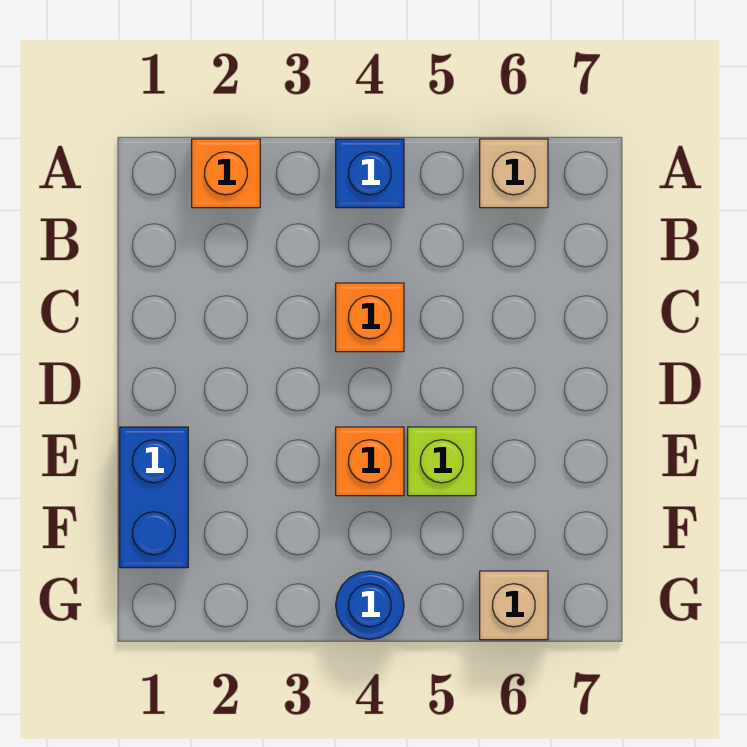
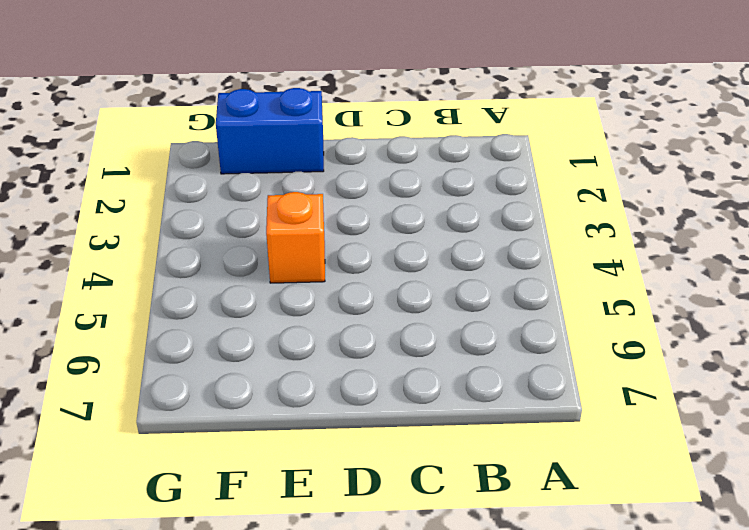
none -> orange 1x1 brick [192,139,260,208]
none -> blue 1x1 brick [336,139,404,208]

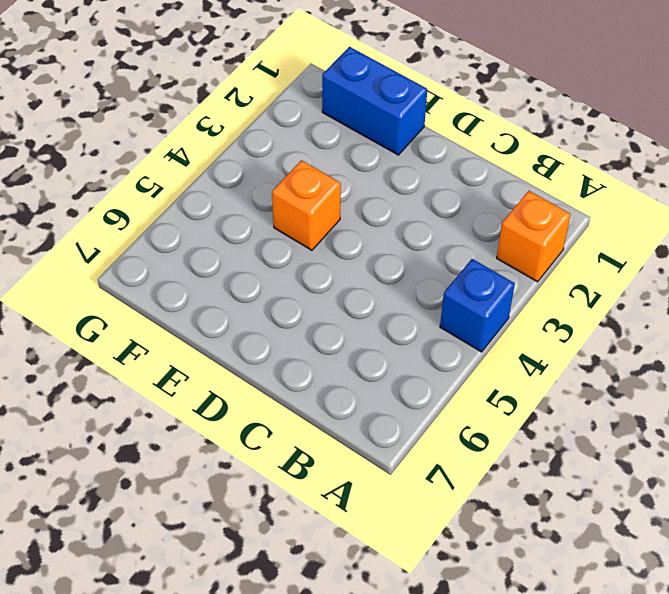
none -> tan 1x1 brick [480,139,548,208]
none -> orange 1x1 brick [336,283,404,352]

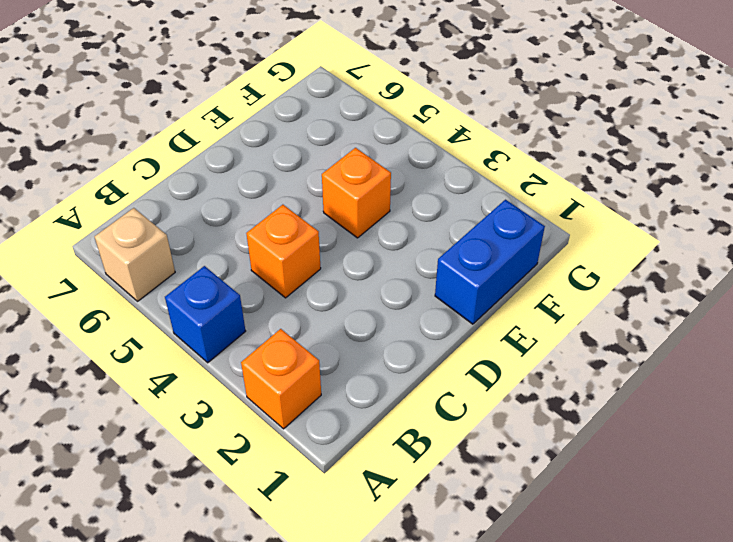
none -> lime 1x1 brick [408,427,476,496]
none -> blue 1x1 round brick [336,571,404,639]

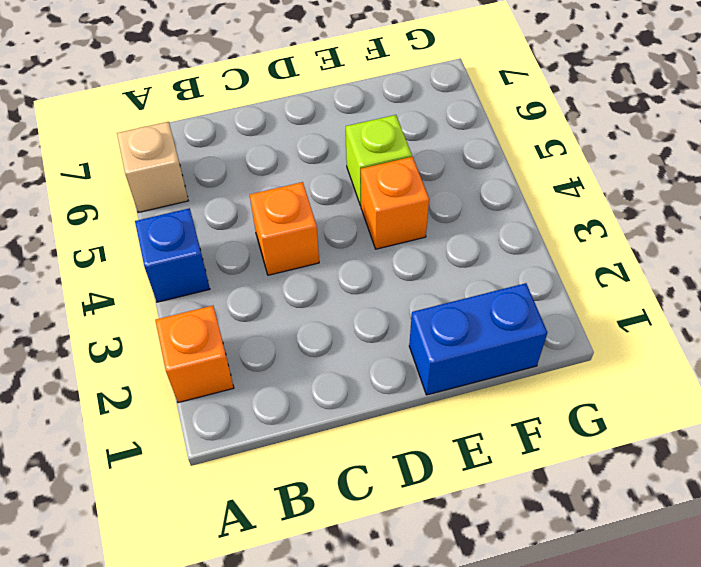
none -> blue 1x1 round brick [336,571,404,639]
none -> tan 1x1 brick [480,571,548,640]

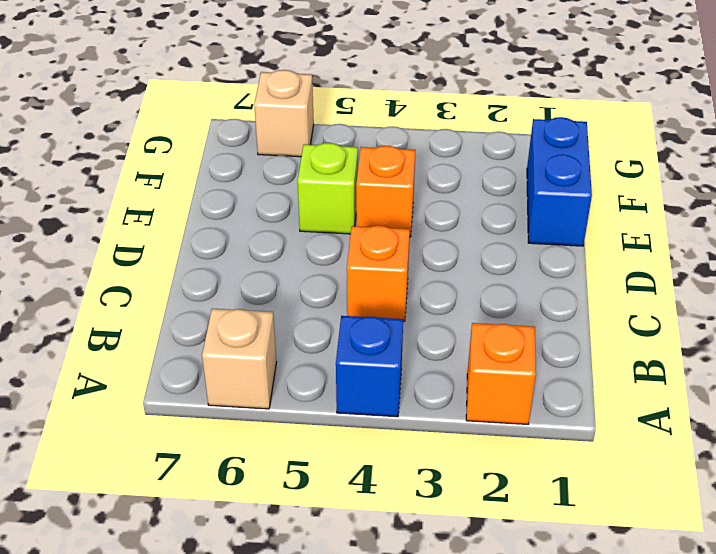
none -> blue 1x1 round brick [336,571,404,639]

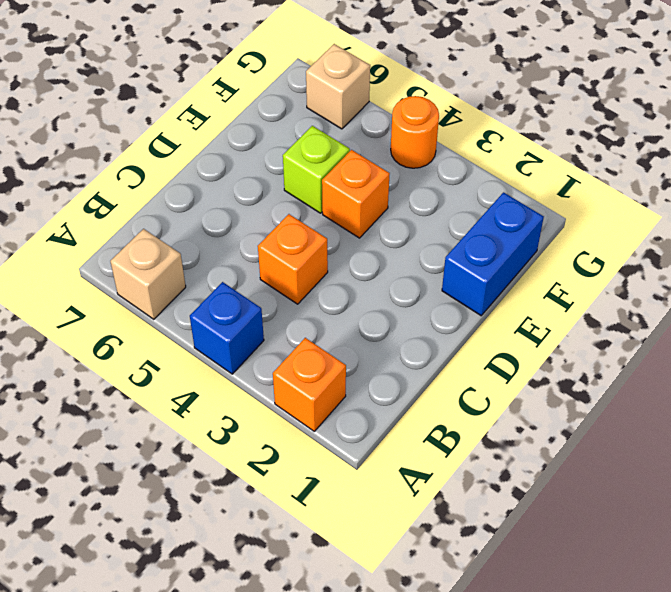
orange 1x1 round brick [391,96,439,168] -> blue 1x1 round brick [336,571,404,639]

